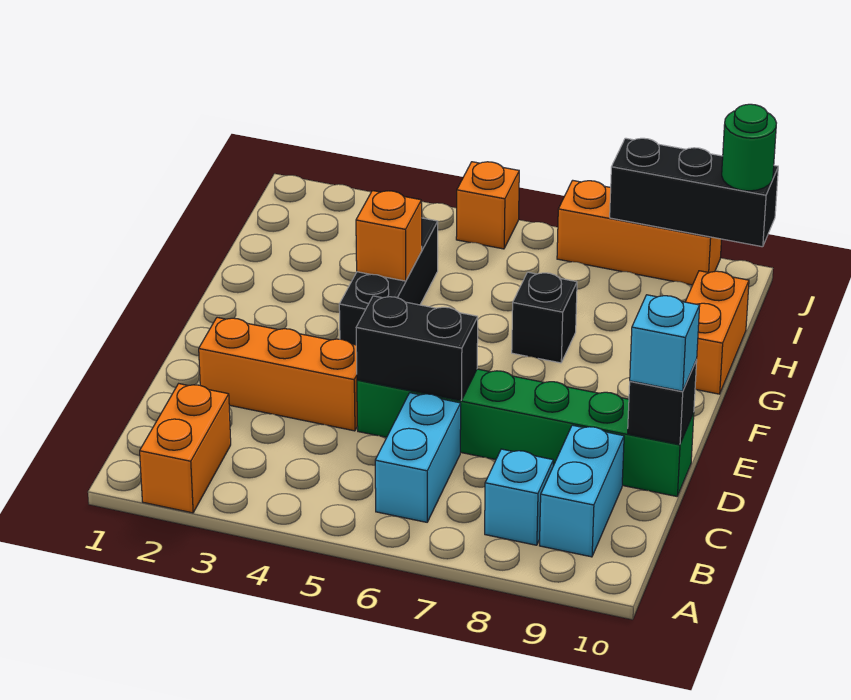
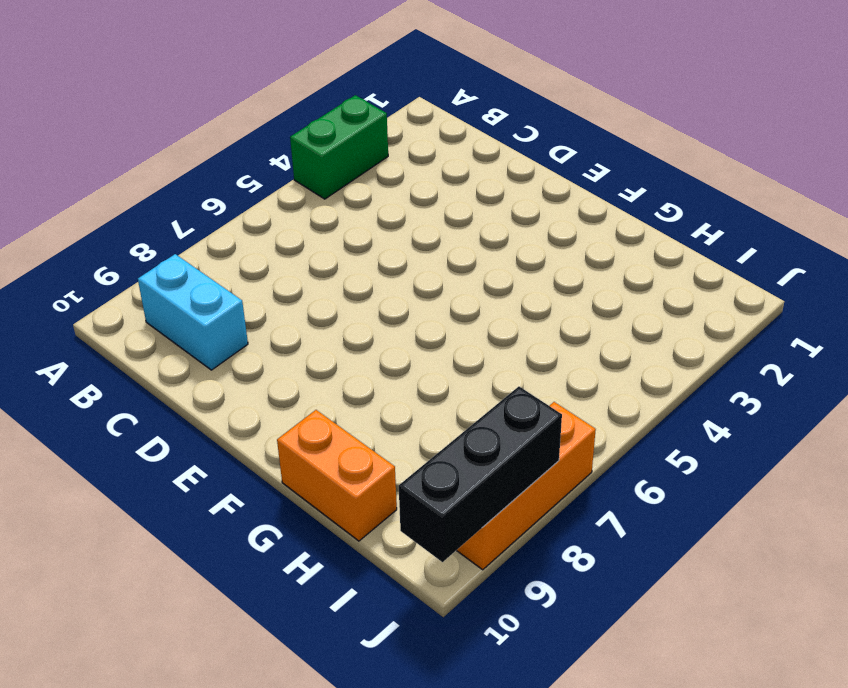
green 1x2 brick [290,95,388,199] -> none
none -> orange 1x2 brick [140,384,231,513]
none -> cyan 1x2 brick [375,393,461,522]
none -> cyan 1x1 brick [485,449,553,545]

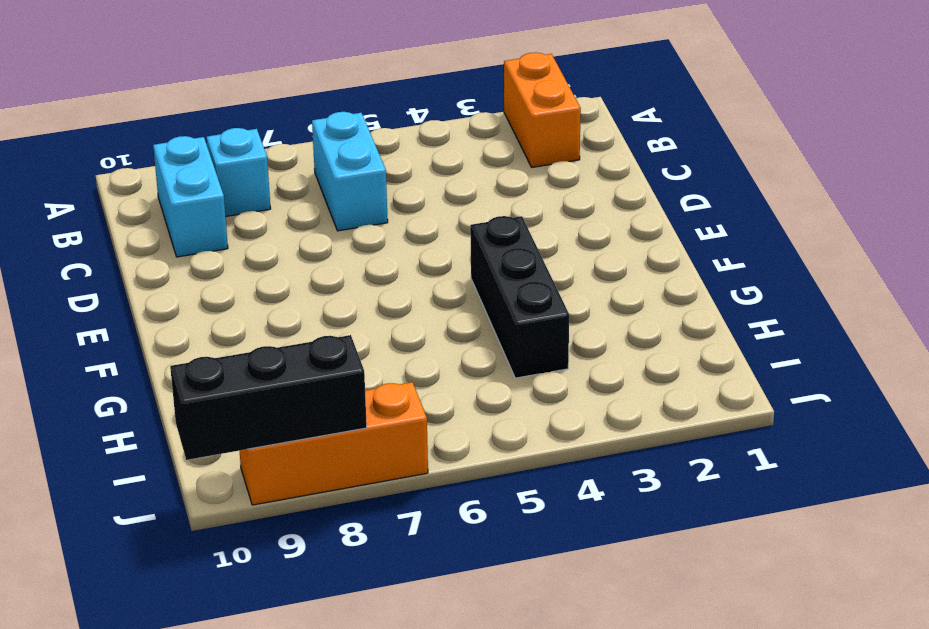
none -> orange 1x3 brick [199,317,357,431]
none -> green 1x6 brick [357,369,694,496]
none -> black 1x1 brick [512,272,577,363]

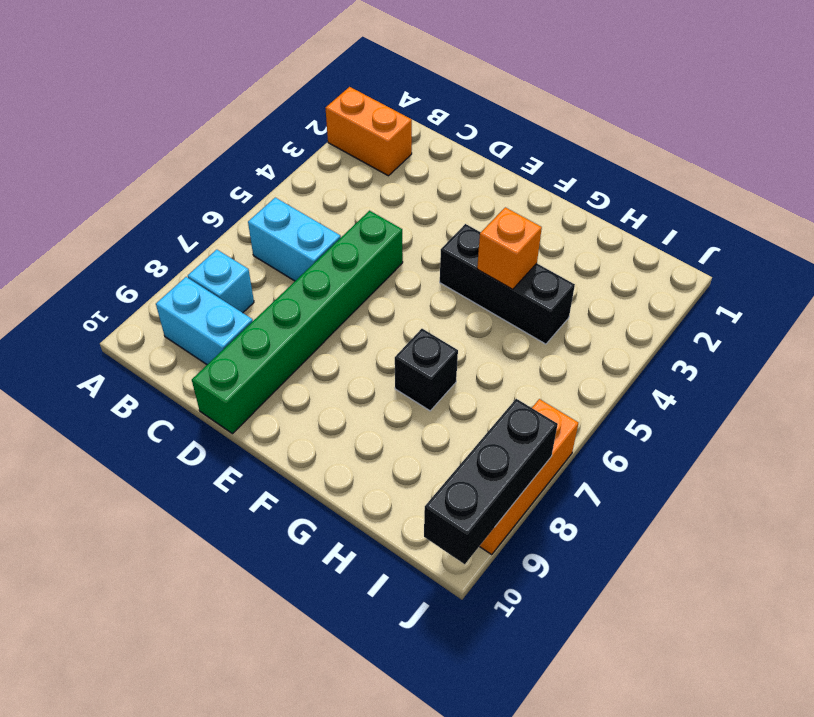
none -> orange 1x3 brick [199,317,357,431]
none -> orange 1x2 brick [685,271,749,394]
none -> orange 1x1 brick [456,162,519,249]

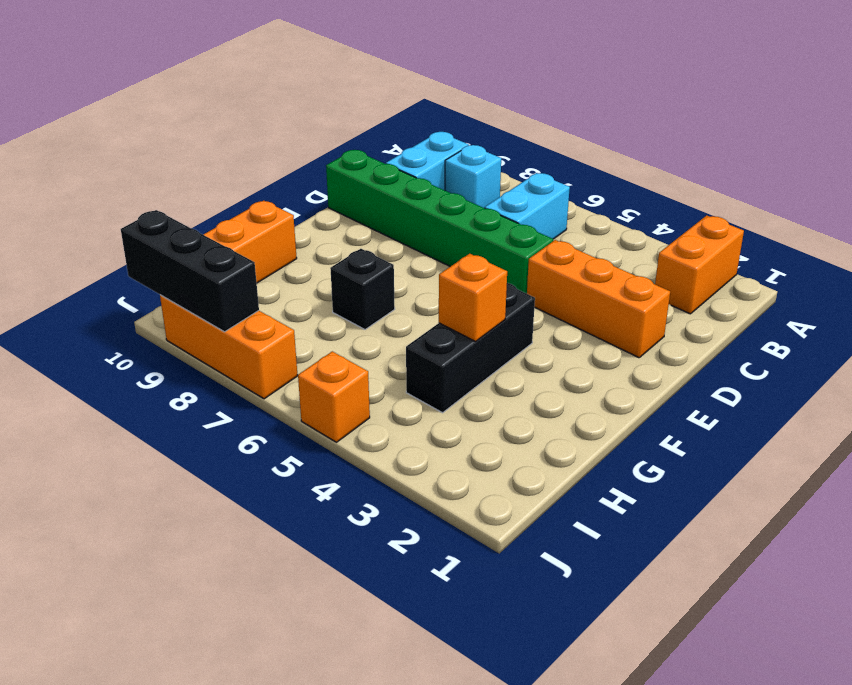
none -> black 1x2 brick [356,296,478,401]
none -> black 1x1 brick [628,360,697,444]
none -> cyan 1x1 brick [630,295,700,391]

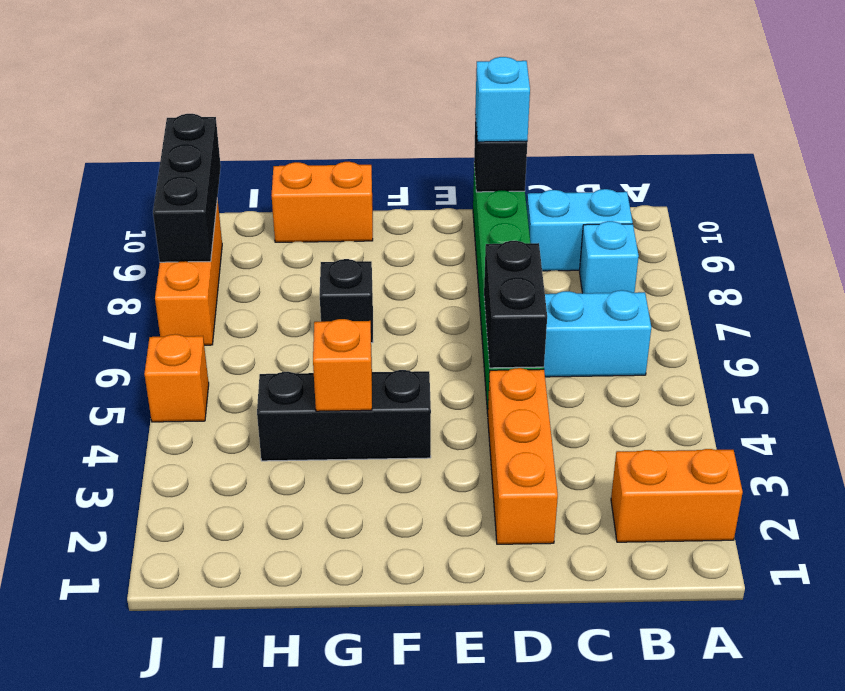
none -> green 1x1 round brick [722,104,776,191]

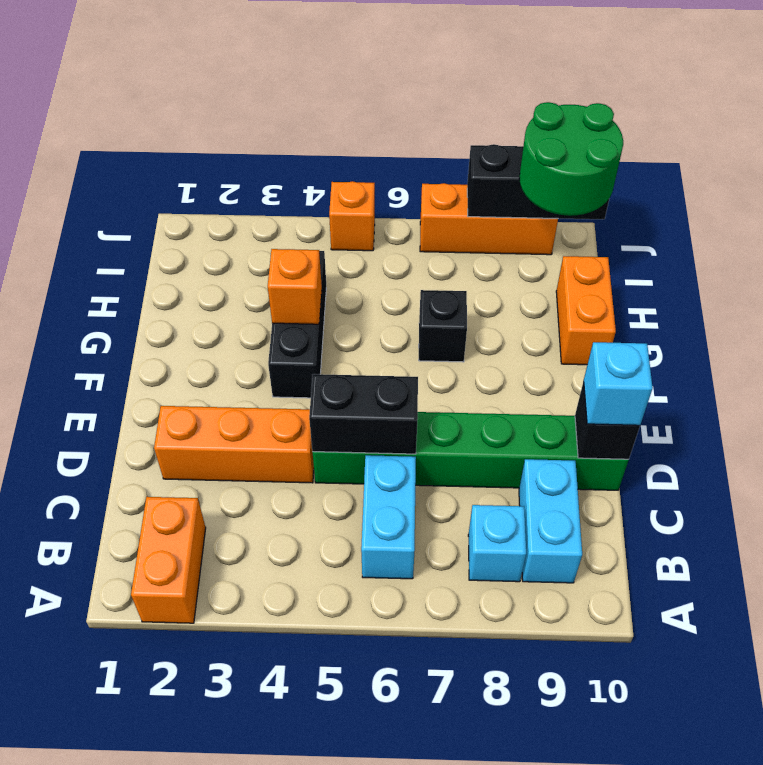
green 2x2 round brick [519,102,623,216] -> green 1x1 round brick [722,104,776,191]

